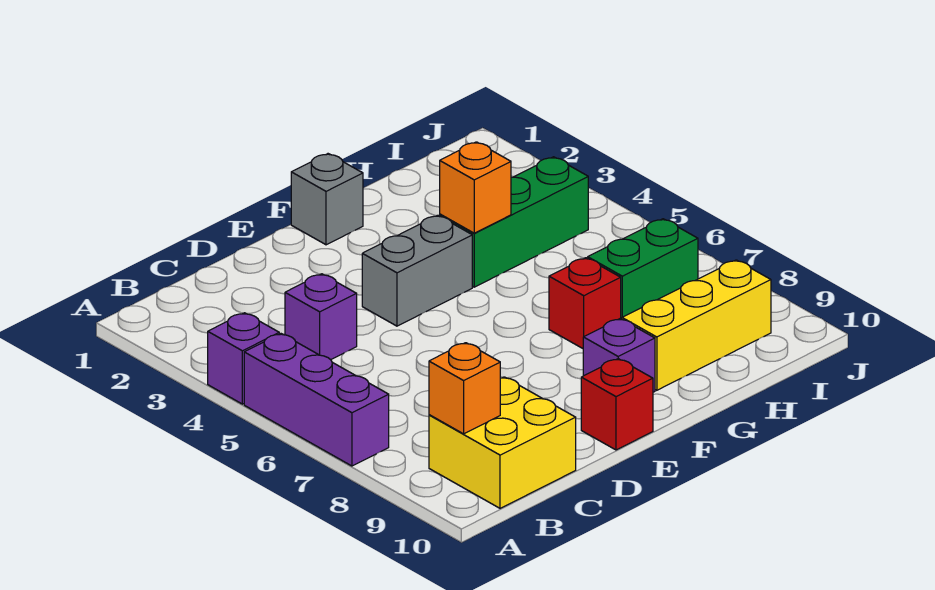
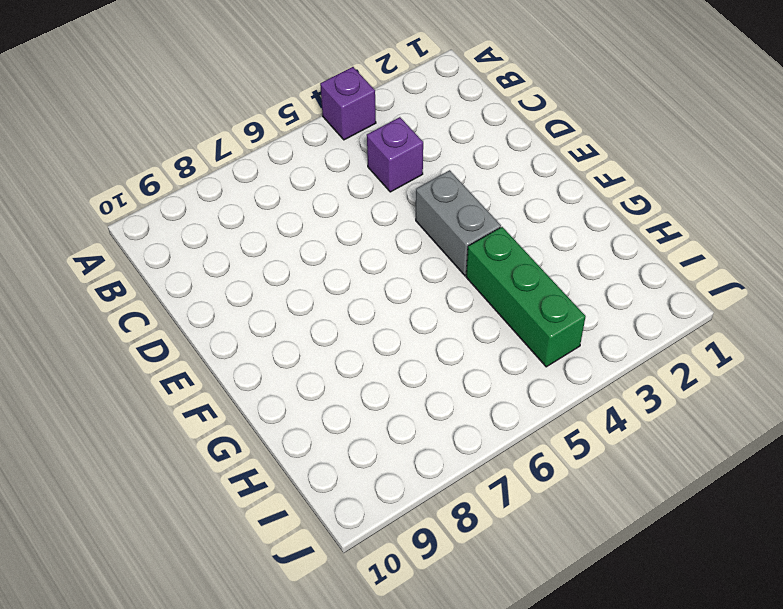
none -> purple 1x3 brick [244,334,389,466]
none -> yellow 2x2 brick [429,377,576,508]
none -> red 1x1 brick [581,359,653,450]

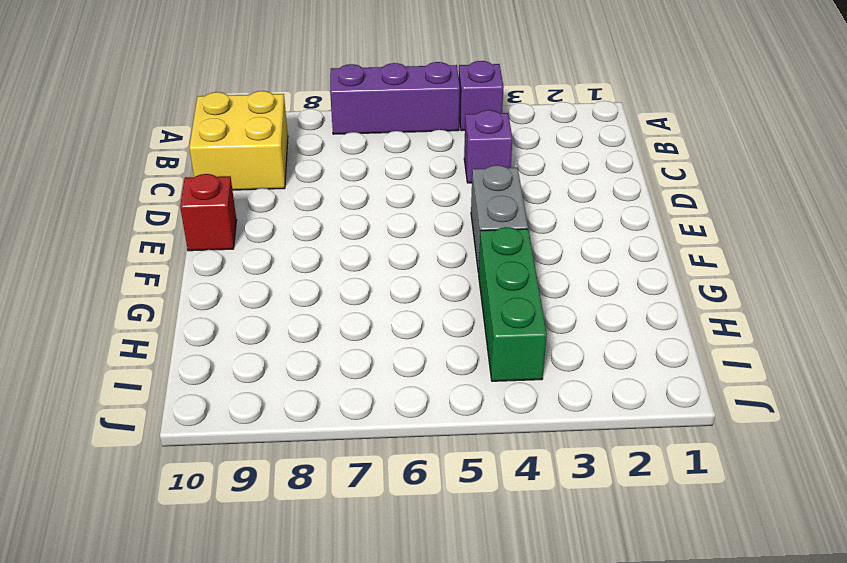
none -> grey 1x1 brick [291,154,363,245]
none -> purple 1x1 brick [583,318,655,392]
none -> red 1x1 brick [549,258,621,348]

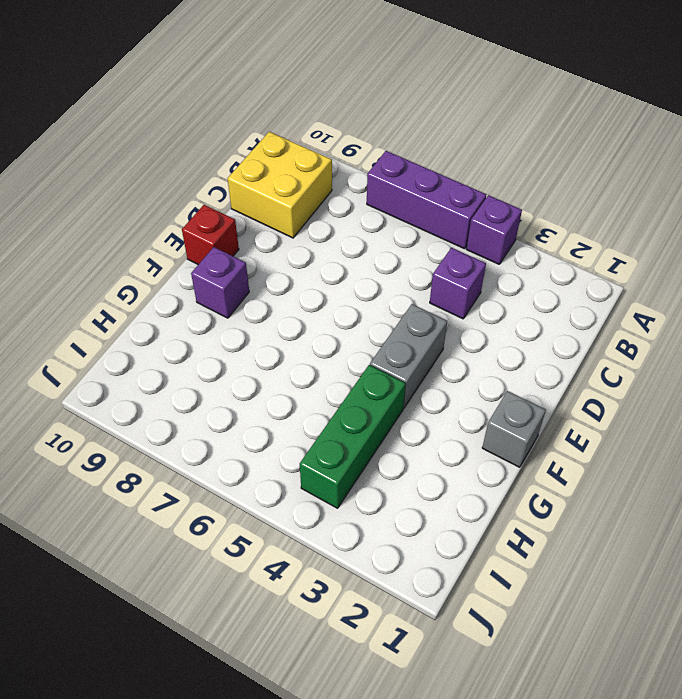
none -> red 1x1 brick [549,258,621,348]
none -> yellow 1x3 brick [622,260,771,390]
none -> green 1x2 brick [588,219,698,319]

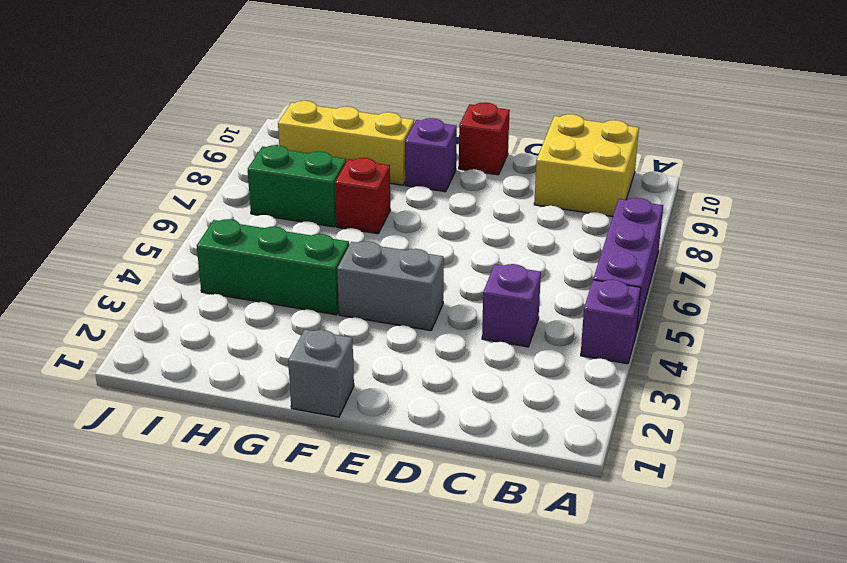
none -> orange 1x1 brick [429,343,500,434]
none -> orange 1x1 brick [440,142,511,233]

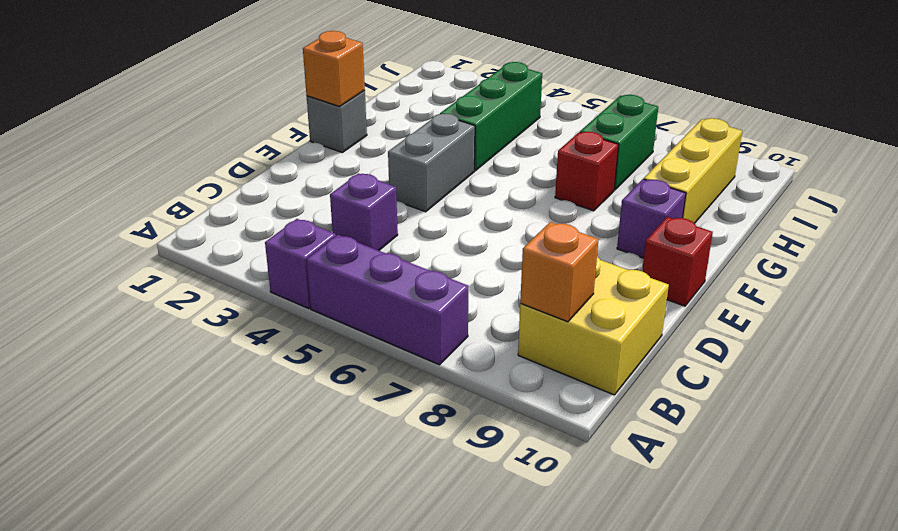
orange 1x1 brick [303,31,365,106] -> orange 1x1 brick moved to [440,142,511,233]

